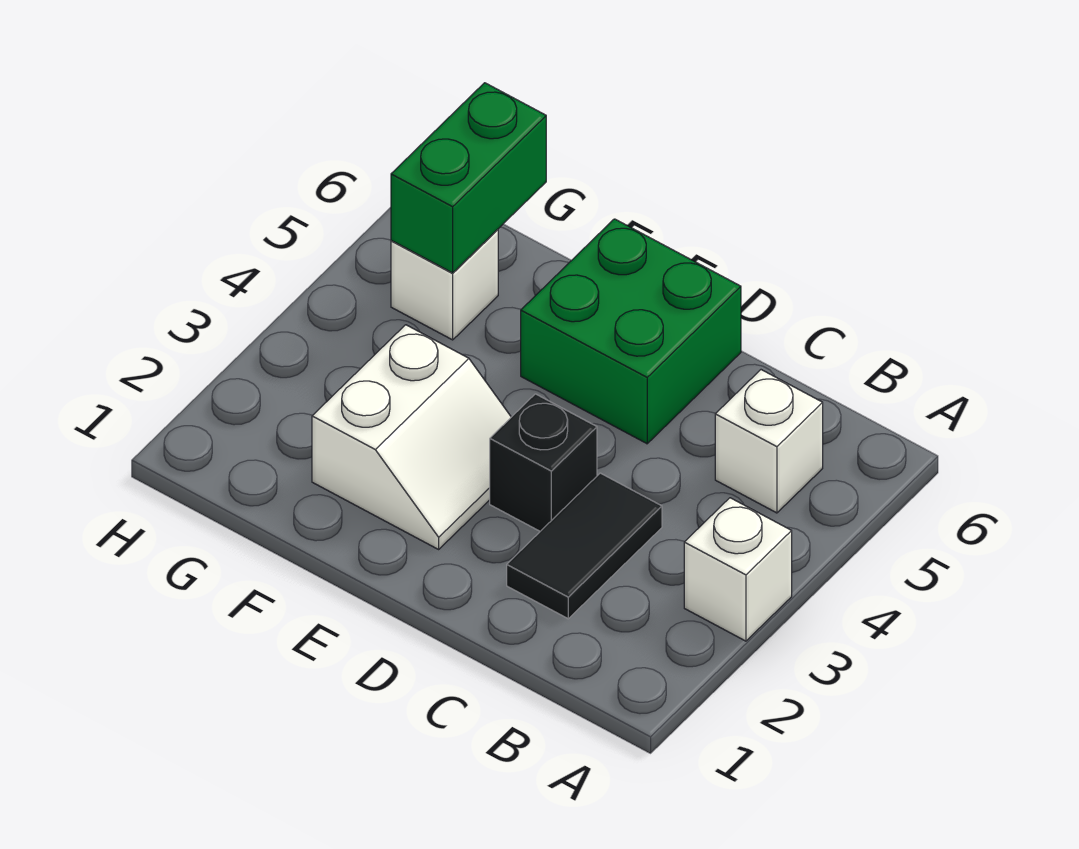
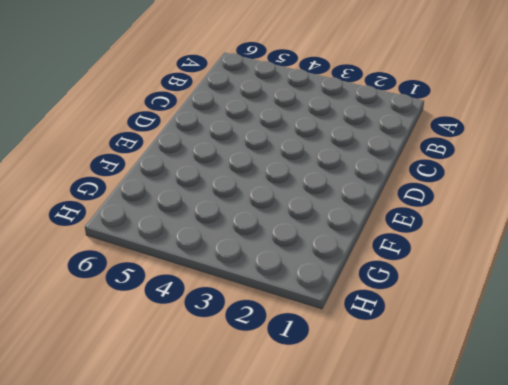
none -> white 1x1 brick [684,498,792,641]
none -> white 1x1 brick [715,370,823,513]

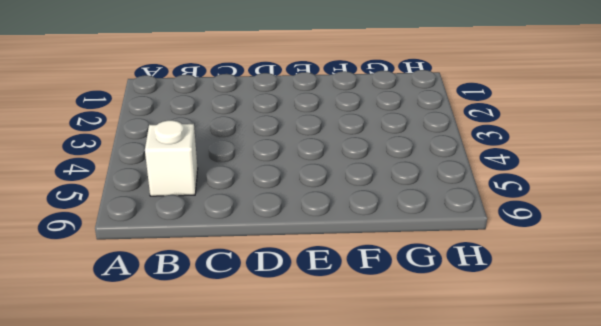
none -> white 1x1 brick [684,498,792,641]
none -> black 1x2 tile [507,473,662,619]

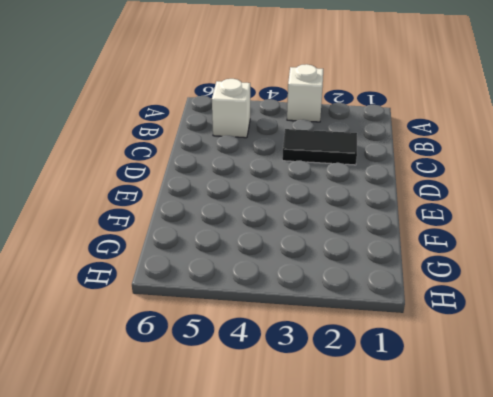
none -> black 1x1 brick [490,394,597,531]
none -> green 2x2 brick [521,219,741,444]

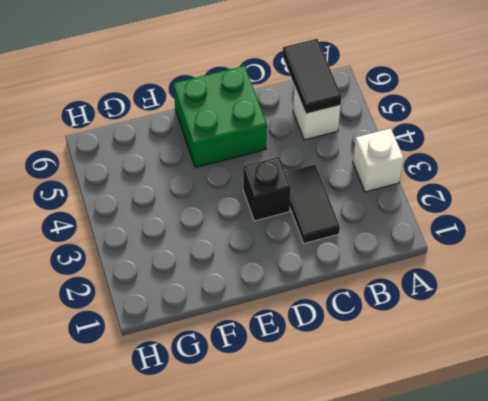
black 1x2 tile [283,39,341,114] -> none
none -> white 2x2 slope [312,325,511,549]
none -> white 1x1 brick [391,229,498,340]

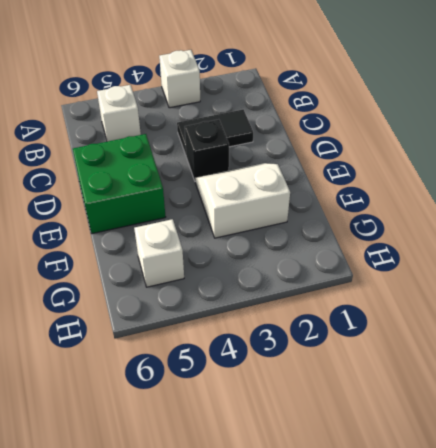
none -> green 1x2 brick [391,83,546,273]

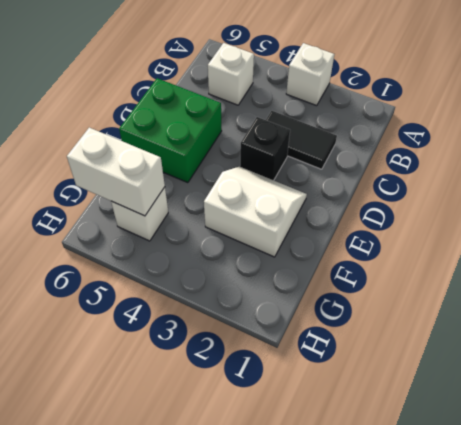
white 1x2 brick [67,128,165,216] -> green 1x2 brick [391,83,546,273]

